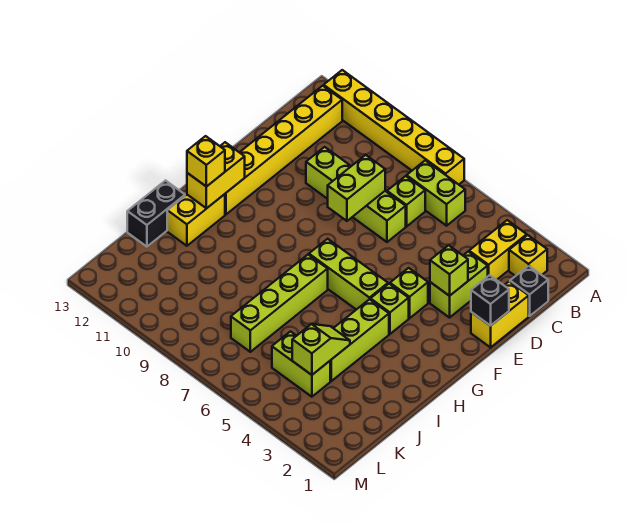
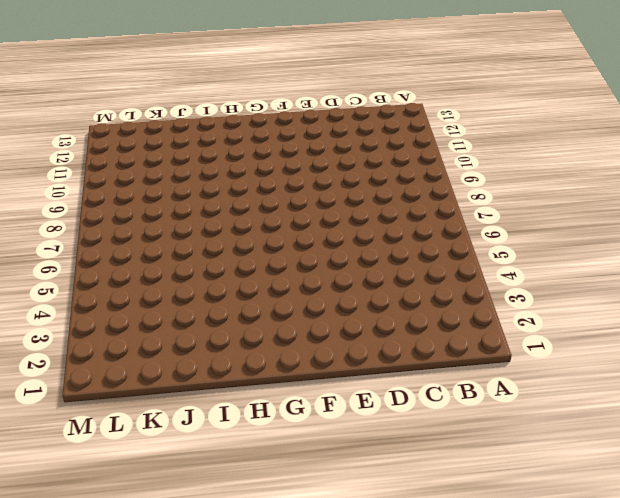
none -> yellow 1x6 brick [324,70,464,184]
none -> yellow 1x1 brick [509,235,547,276]
none -> yellow 1x2 brick [469,220,527,280]

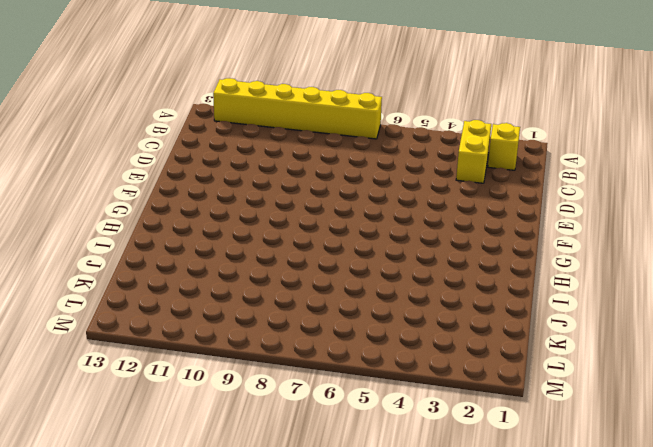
none -> lime 1x2 brick [407,160,465,226]
none -> yellow 1x6 brick [225,86,342,214]
none -> black 1x1 brick [510,266,548,316]

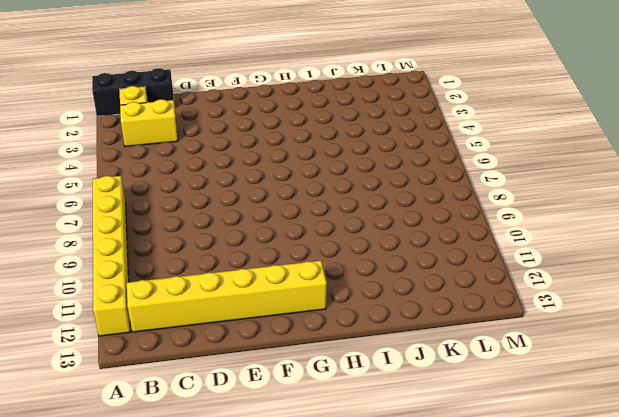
black 1x3 brick [92,68,174,116] -> black 1x1 brick [510,266,548,316]
none -> lime 1x2 brick [407,160,465,226]
none -> lime 1x1 brick [387,176,425,226]
none -> yellow 1x2 brick [471,281,529,347]

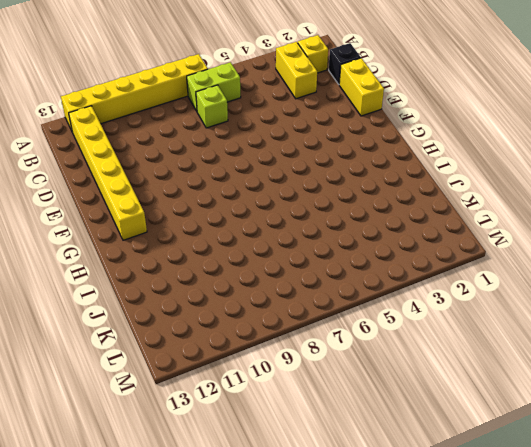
none -> lime 1x2 brick [430,252,488,318]
none -> lime 1x4 brick [306,147,406,242]
none -> lime 1x1 brick [390,268,428,318]

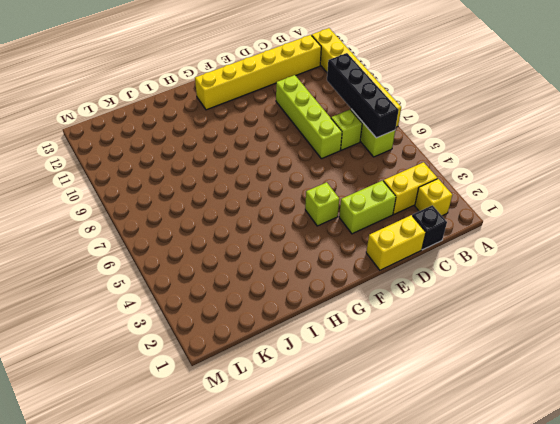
black 1x4 brick [327,53,399,138] -> none
none -> lime 1x1 brick [370,284,409,334]
none -> lime 1x3 brick [309,239,388,310]
none -> lime 1x3 brick [330,299,389,381]

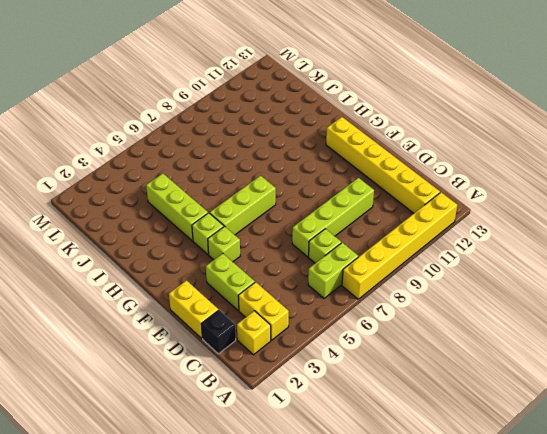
none -> lime 1x4 brick [231,255,328,352]
none -> yellow 1x2 brick [167,194,225,246]
none -> black 1x2 brick [127,181,185,247]

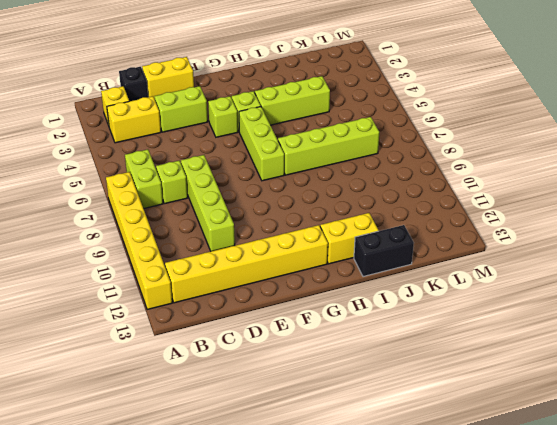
none -> lime 1x2 brick [272,332,330,397]
none -> lime 1x2 brick [328,155,385,221]
none -> black 1x1 brick [471,275,509,326]

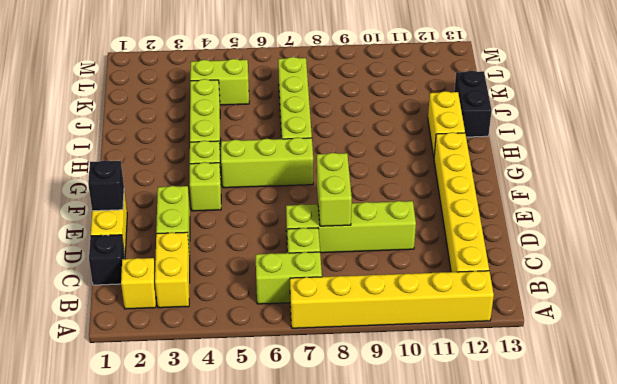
none -> lime 1x1 brick [430,245,468,296]
none -> yellow 1x2 brick [187,142,245,209]
none -> lime 1x2 slope [292,324,350,375]

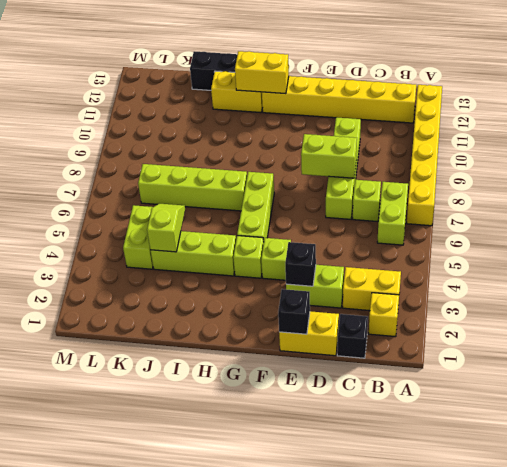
black 1x1 brick [285,242,316,286] -> lime 1x1 brick [430,245,468,296]
lime 1x2 slope [147,204,185,252] -> lime 1x2 slope turned to [292,324,350,375]
none -> yellow 1x1 brick [187,136,225,187]

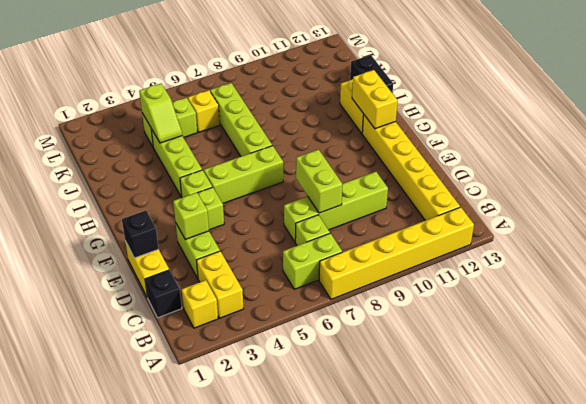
yellow 1x1 brick [188,90,220,132] -> yellow 1x1 brick moved to [187,136,225,187]

